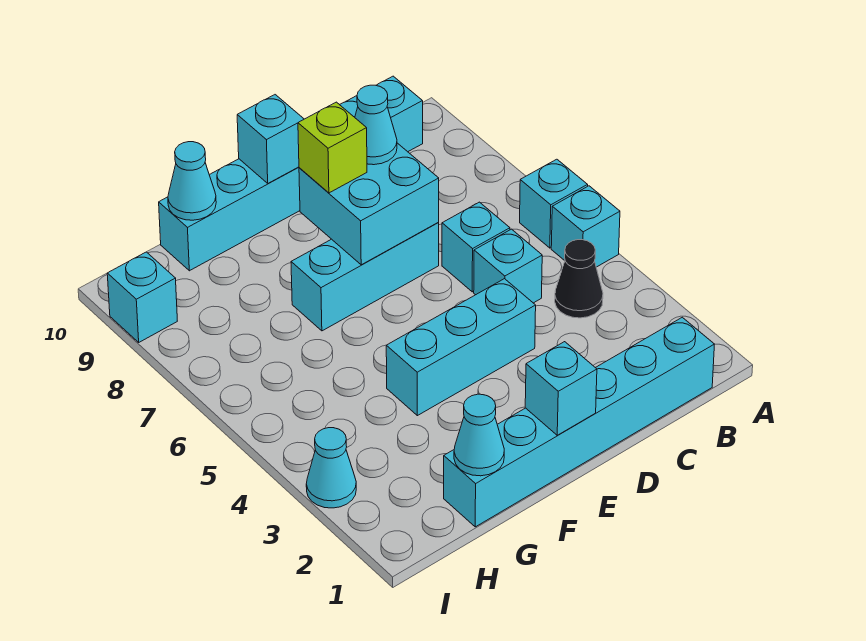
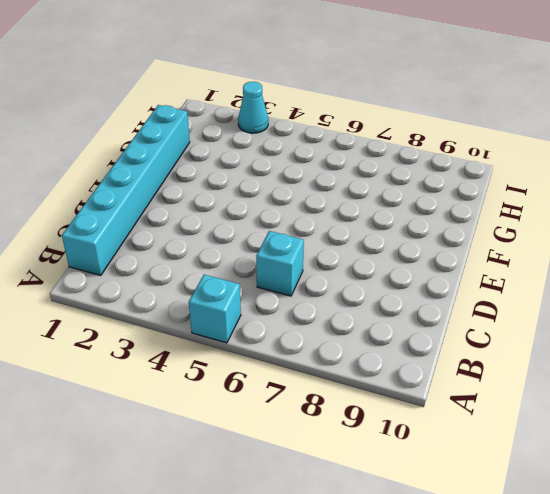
none -> cyan 1x1 brick [520,159,588,248]
none -> black 1x1 cone [555,240,603,318]
none -> cyan 1x6 brick [159,76,423,271]

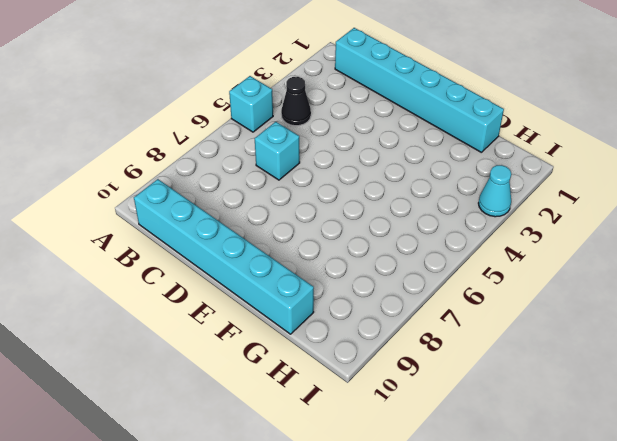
none -> cyan 1x1 brick [520,159,588,248]
none -> cyan 1x1 brick [474,229,542,303]
none -> cyan 1x3 brick [386,279,536,416]

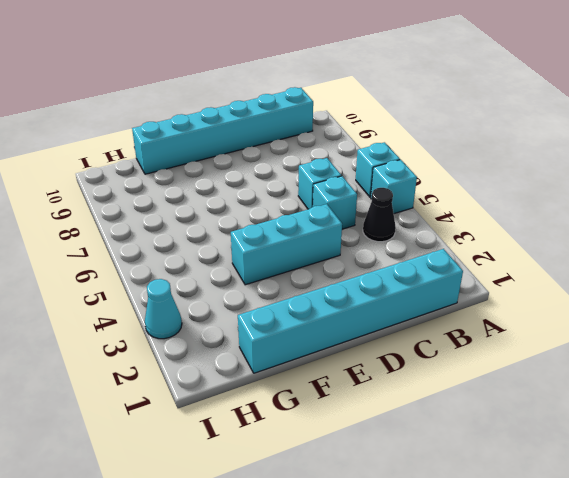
none -> cyan 1x3 brick [291,222,439,331]
none -> cyan 1x1 brick [107,252,177,342]
none -> cyan 2x2 brick [299,143,439,265]

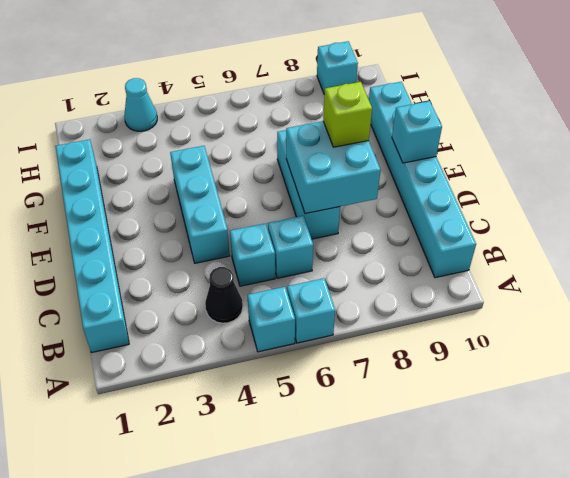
none -> cyan 1x1 brick [525,342,597,435]
none -> cyan 1x1 cone [454,394,504,476]
none -> cyan 1x1 cone [168,142,216,220]

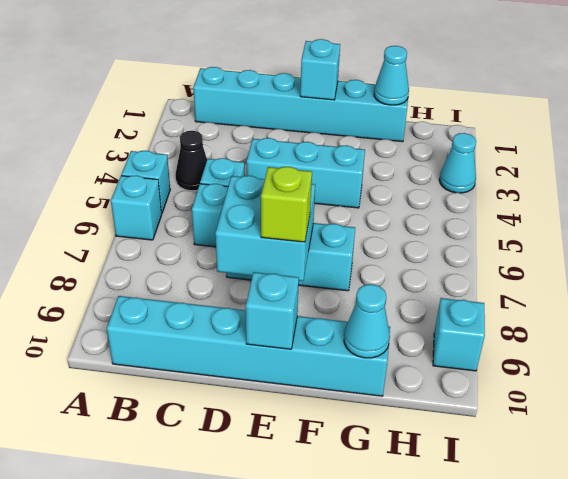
none -> cyan 1x1 cone [355,85,397,165]

